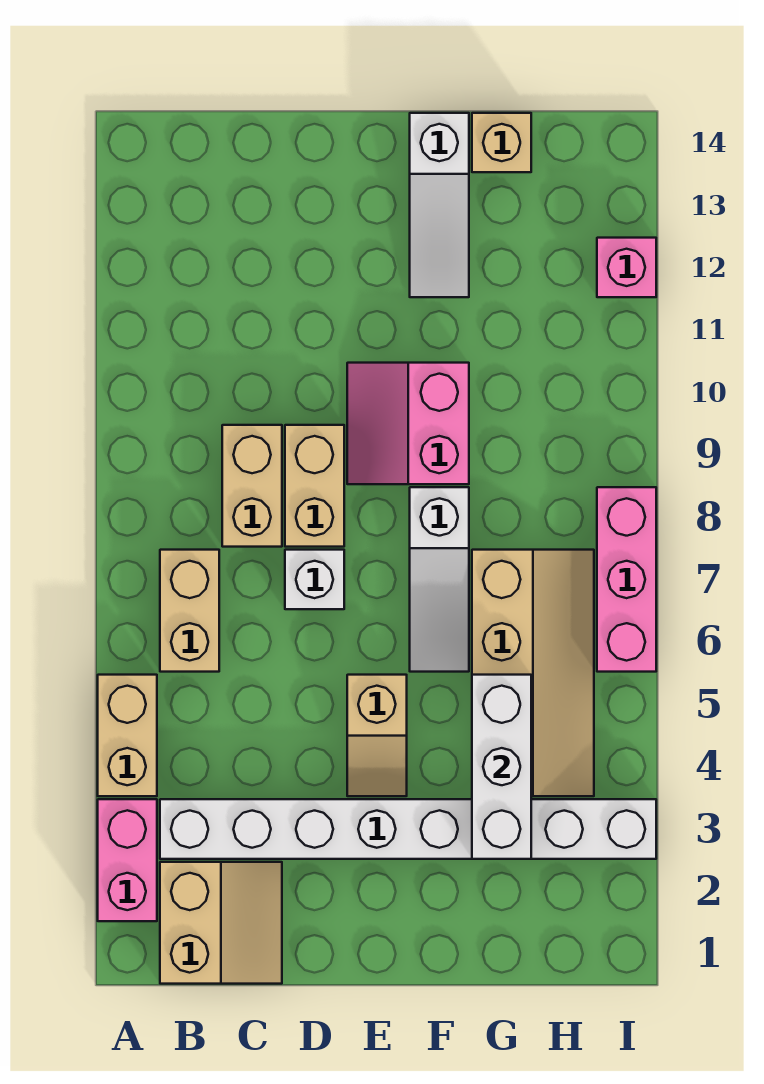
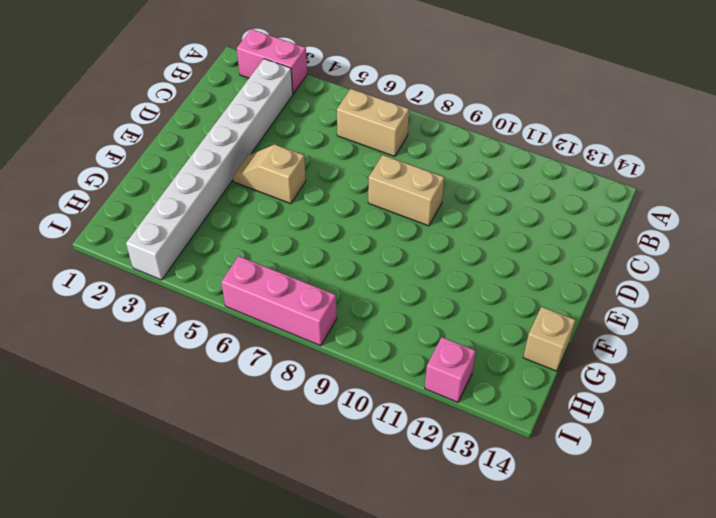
none -> tan 1x2 brick [98,675,157,796]
none -> tan 2x2 slope [160,862,282,984]
none -> tan 1x2 brick [222,425,282,547]

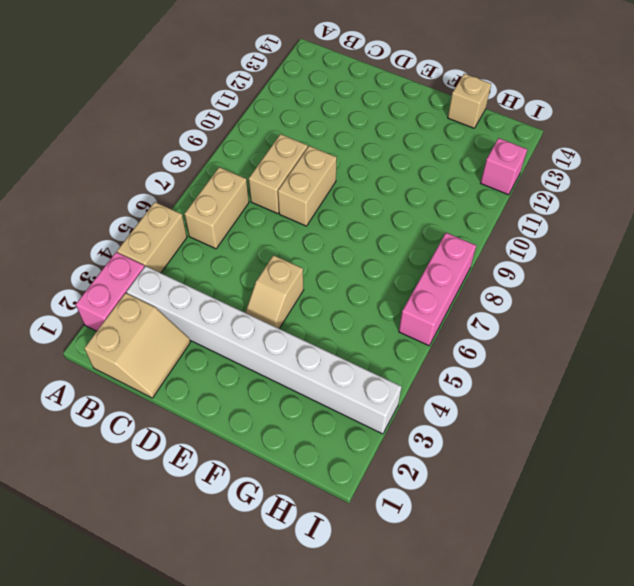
none -> white 1x1 brick [285,550,344,609]
none -> pink 2x2 slope [347,363,469,484]
none -> white 1x3 slope [410,487,469,672]

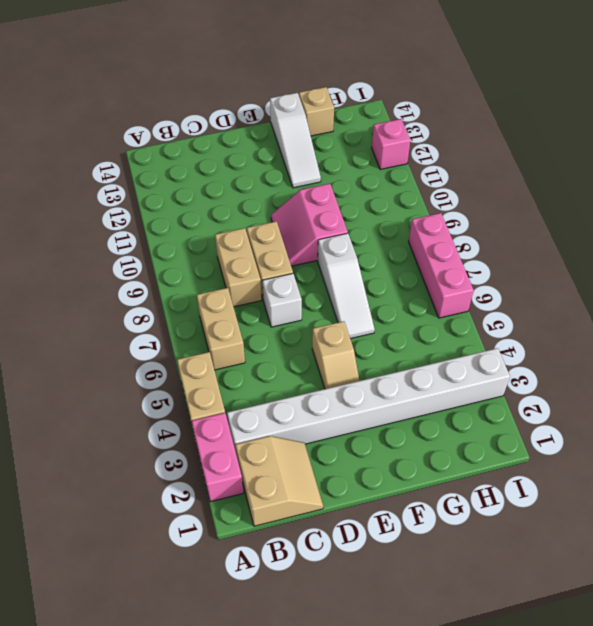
none -> tan 2x4 slope [472,550,594,796]
none -> white 1x3 brick [472,675,531,859]

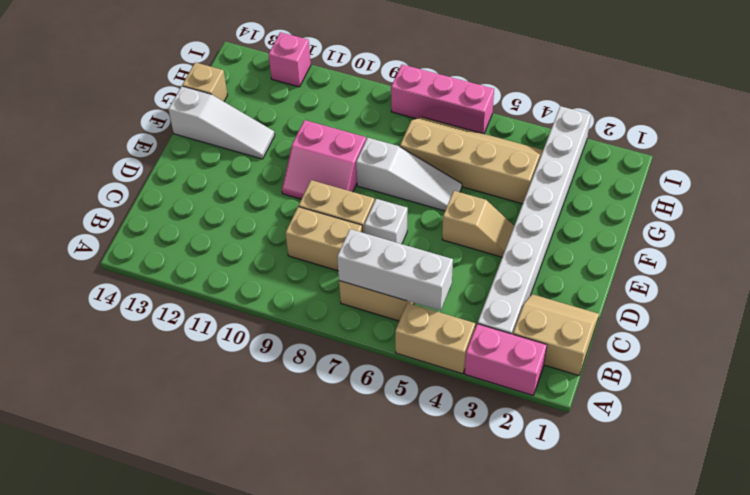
white 1x3 brick [337,229,453,311] -> white 1x3 brick moved to [472,675,531,859]

